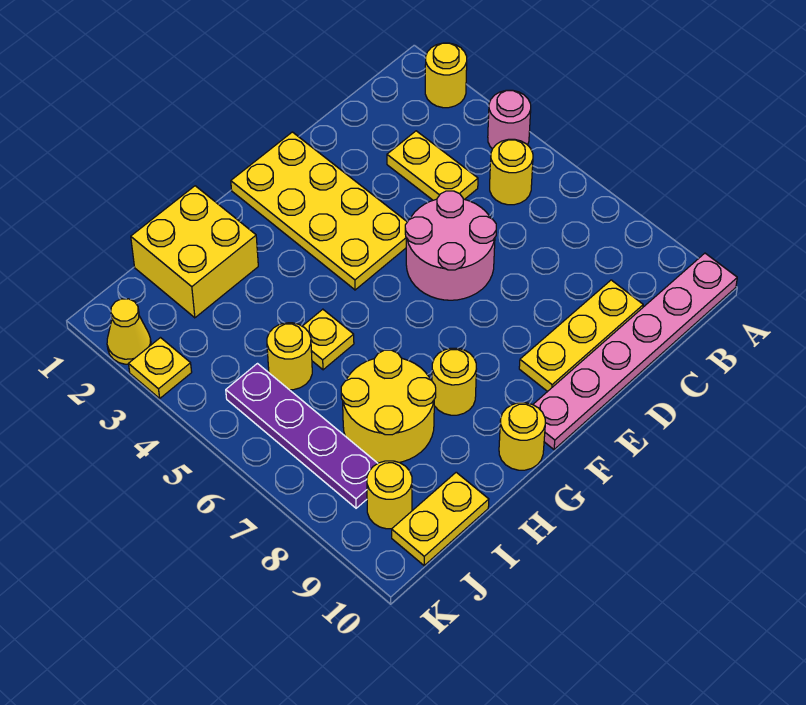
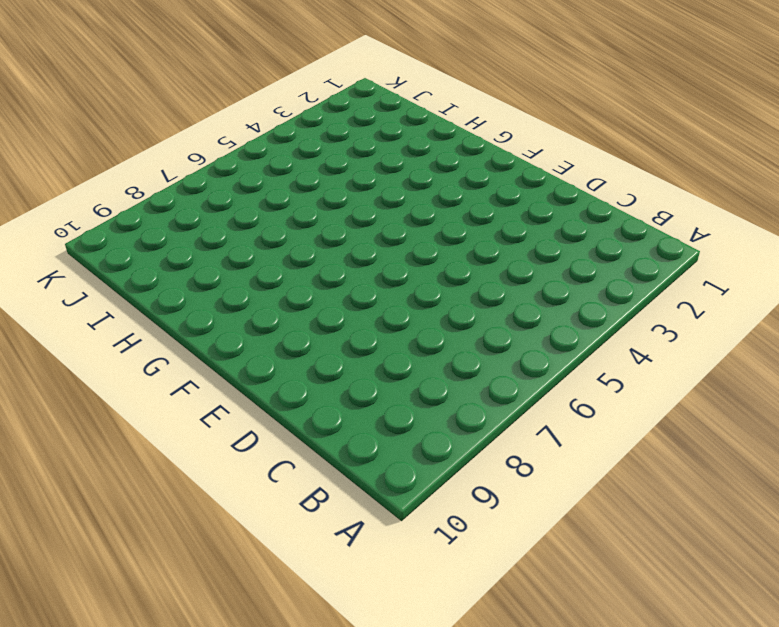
none -> yellow 1x1 round brick [425,43,467,108]
none -> pink 1x1 round brick [488,90,531,149]
none -> pink 1x6 plate [533,253,737,450]

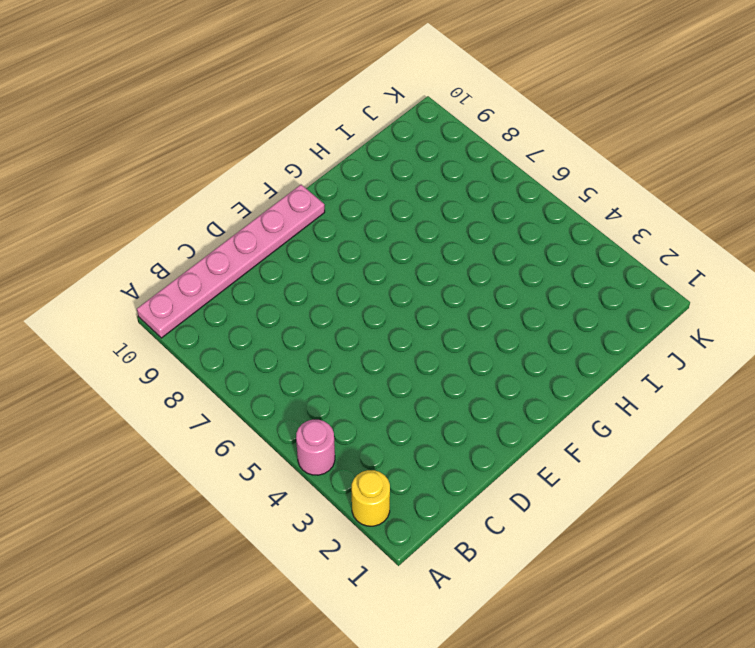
none -> yellow 1x1 round brick [490,139,533,205]
none -> yellow 1x2 plate [387,131,478,200]
none -> yellow 1x3 plate [519,280,643,392]

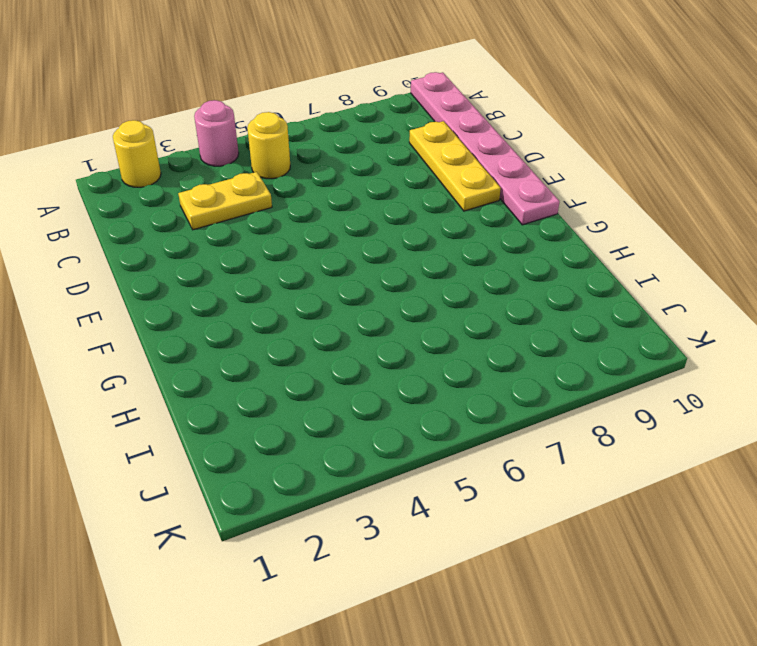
none -> pink 2x2 round brick [405,191,496,300]
none -> yellow 2x4 plate [231,132,407,290]
none -> yellow 1x1 round brick [432,348,476,415]

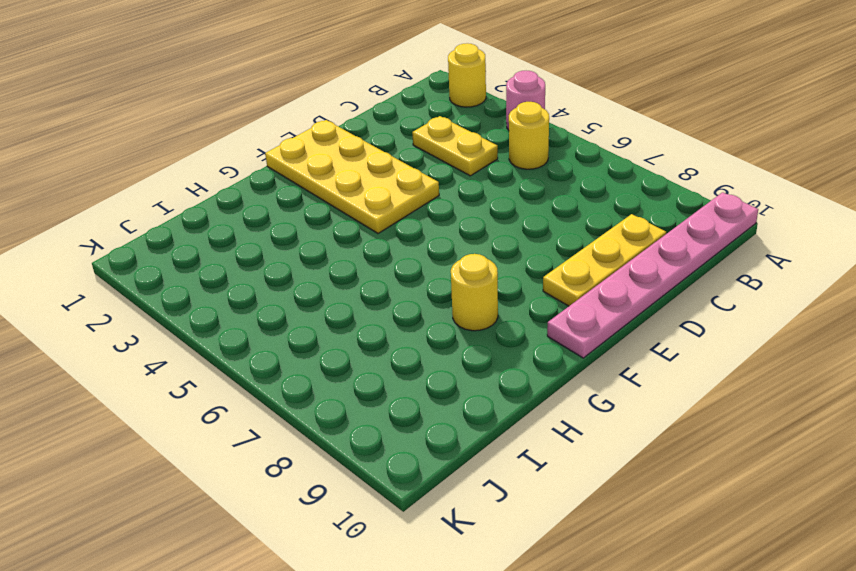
none -> pink 2x2 round brick [405,191,496,300]
none -> yellow 1x1 round brick [499,403,545,470]
none -> yellow 2x2 brick [131,186,258,318]

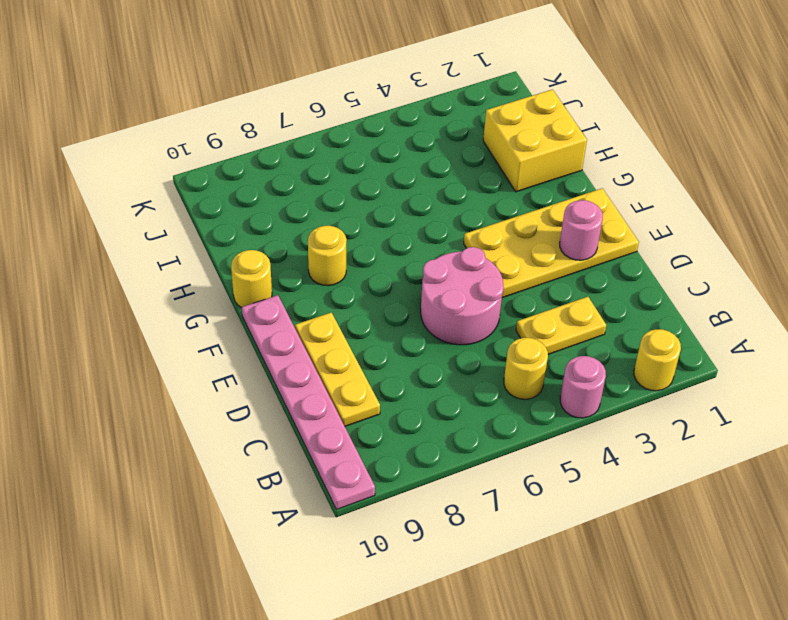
pink 1x1 round brick [560,200,603,260] -> none
none -> yellow 1x1 plate [303,309,354,370]
none -> yellow 2x2 round brick [341,350,436,463]
none -> yellow 1x1 round brick [267,323,312,390]

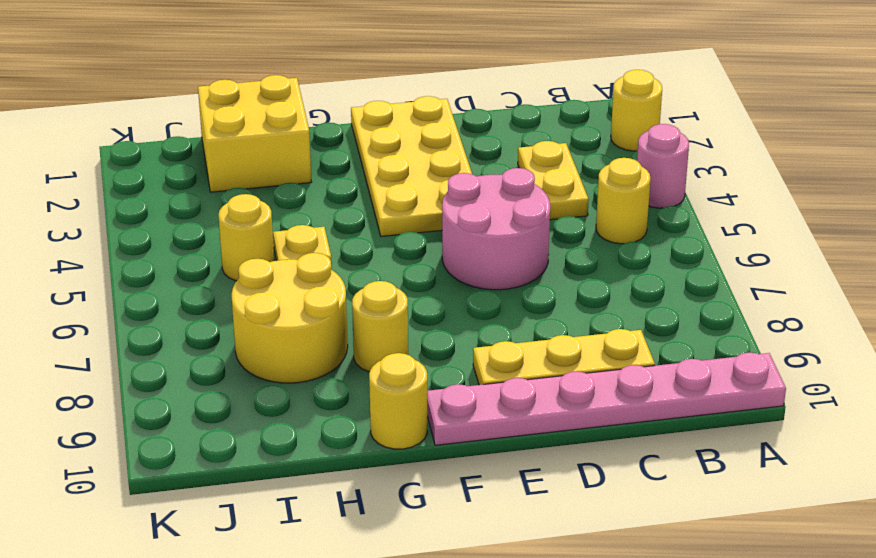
none -> yellow 1x2 plate [392,472,489,566]
none -> purple 1x4 plate [226,364,378,508]
none -> yellow 1x1 round brick [367,461,412,529]

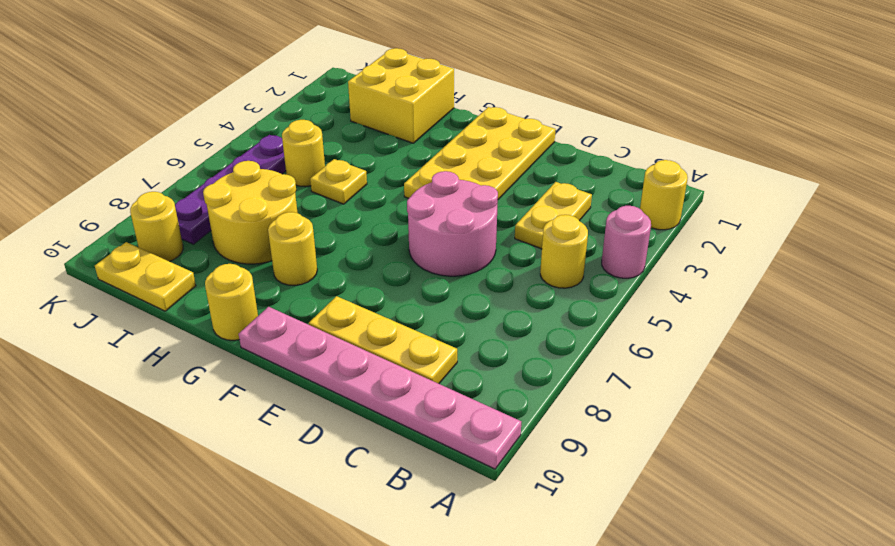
none -> yellow 1x1 cone [107,299,151,364]
none -> yellow 1x1 plate [129,338,192,398]

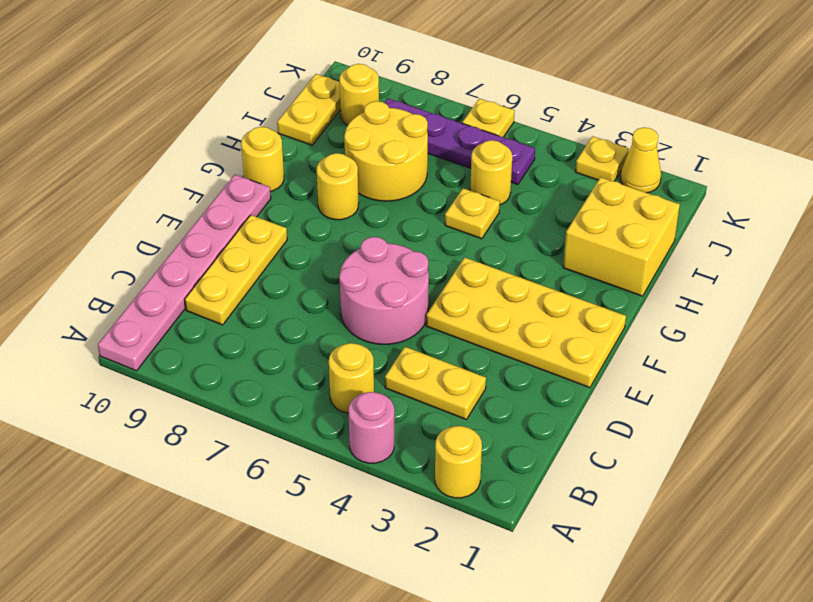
yellow 1x1 plate [462,98,515,137] -> none

